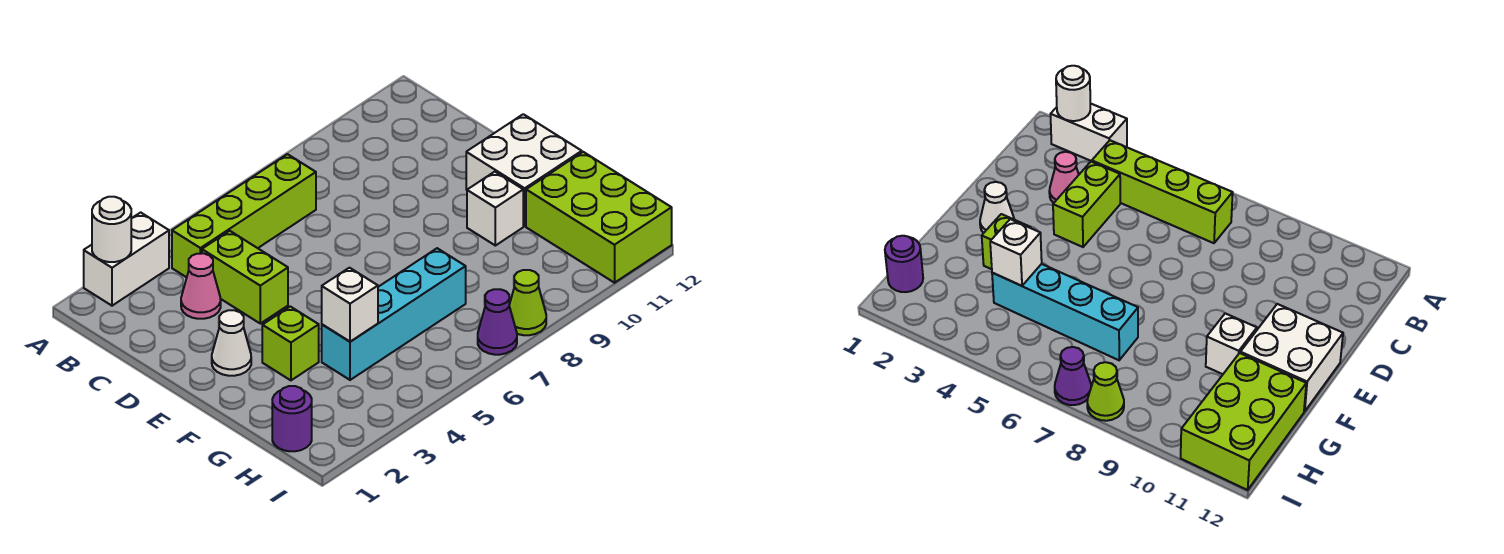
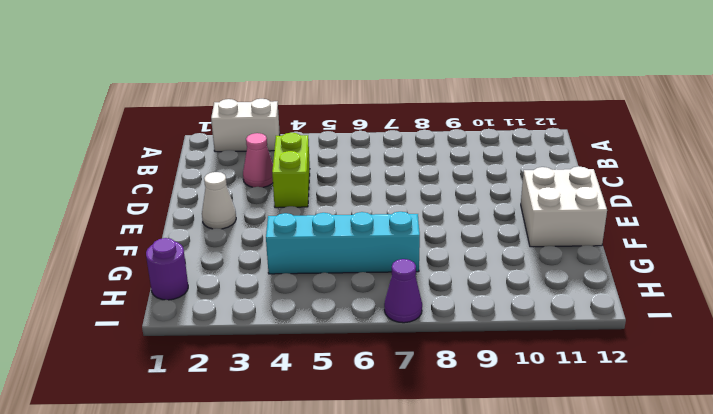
none -> lime 1x4 brick [172,154,316,277]
none -> lime 1x1 brick [262,307,319,380]
none -> white 1x1 brick [467,172,523,246]

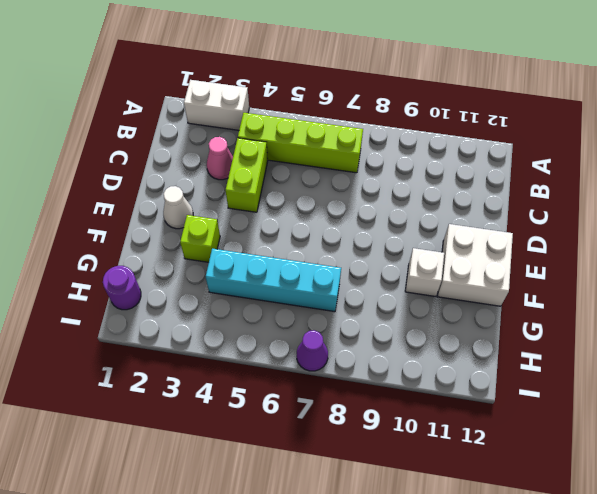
none -> lime 2x3 brick [526,152,672,283]
none -> lime 1x1 cone [509,270,546,335]
none -> white 1x1 round brick [92,197,131,262]

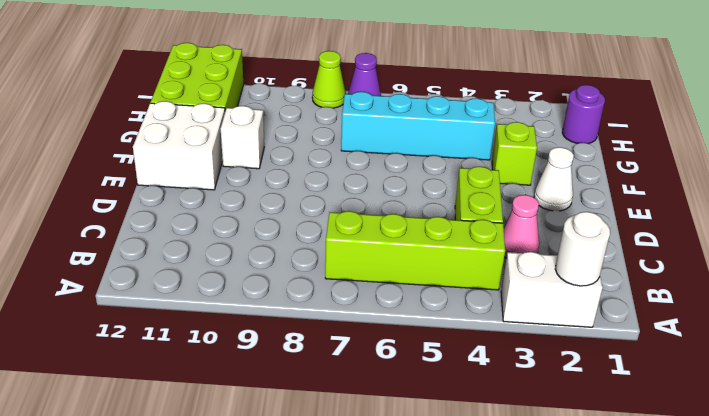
none -> white 1x1 brick [322,268,378,342]

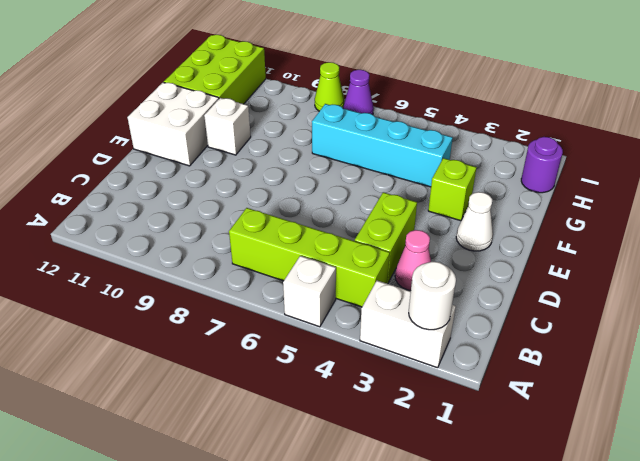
white 1x1 brick [283,256,336,327] -> white 1x1 brick moved to [322,268,378,342]

